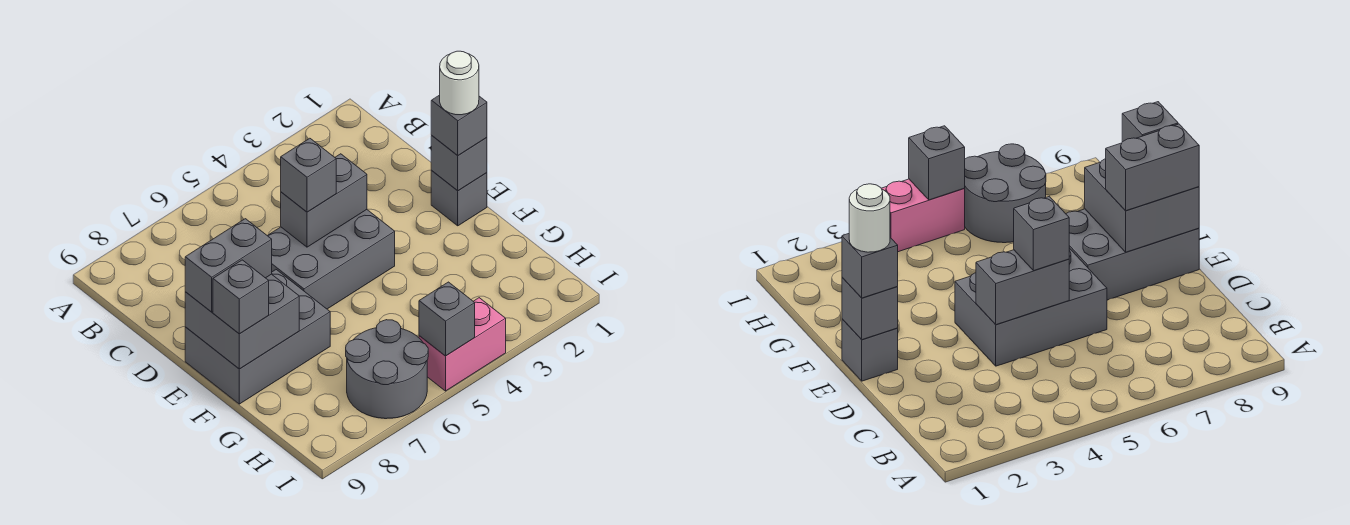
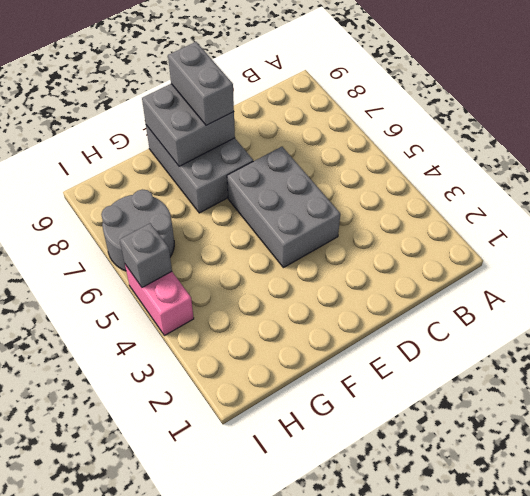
none -> grey 1x1 brick [431,171,487,226]
none -> grey 1x2 brick [281,154,367,247]
none -> grey 1x1 brick [431,136,487,191]

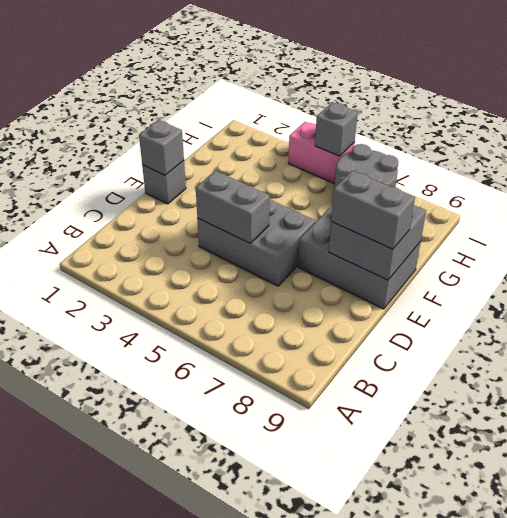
none -> grey 1x1 brick [281,138,336,212]
none -> grey 1x1 brick [431,95,487,155]
none -> grey 1x1 brick [213,260,269,334]

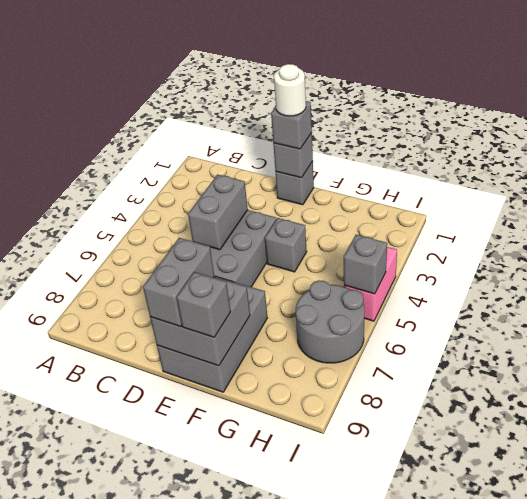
grey 1x1 brick [265,218,307,272] -> grey 1x1 brick moved to [281,138,336,212]

